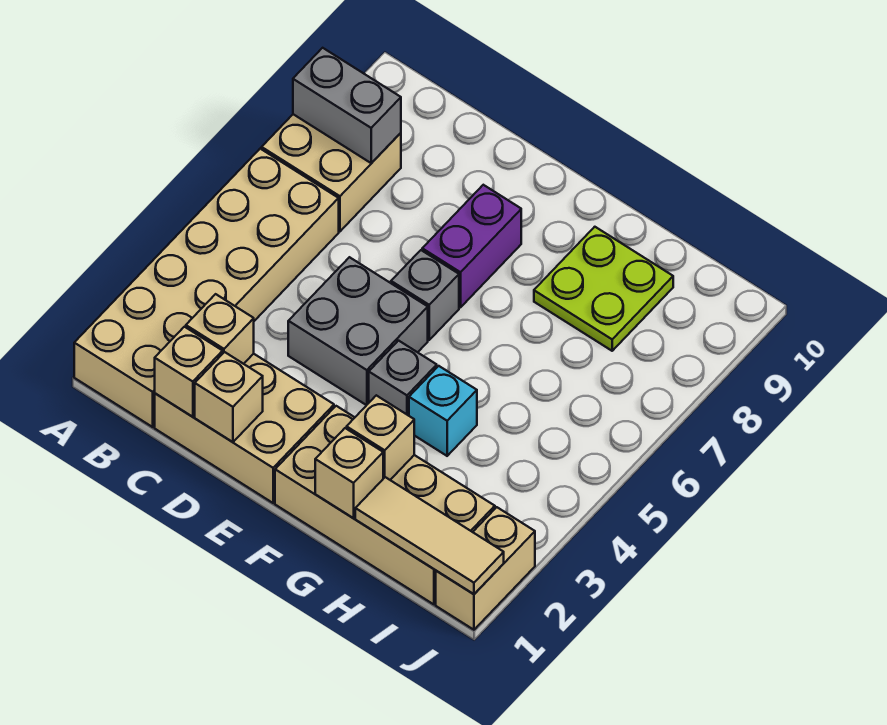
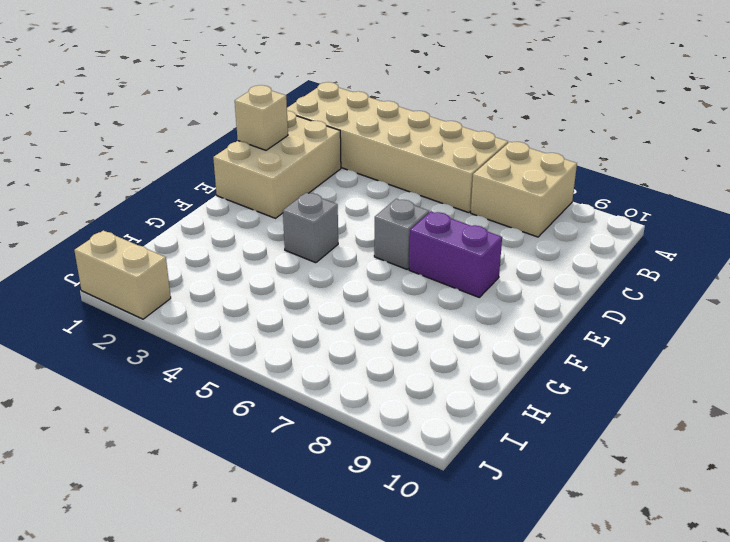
none -> grey 2x2 brick [288,257,428,405]
none -> tan 2x4 brick [275,406,495,604]
none -> cyan 1x1 brick [409,366,477,456]

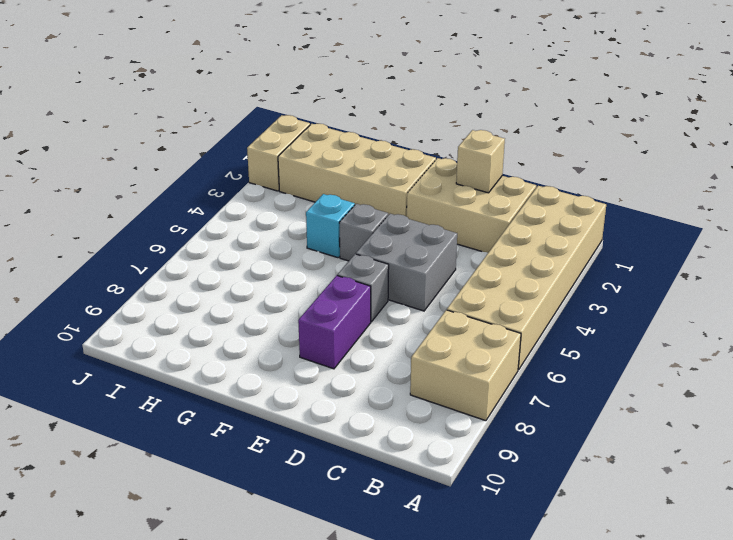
none -> lime 2x2 plate [534,227,673,351]
none -> grey 1x2 brick [293,48,401,163]
none -> tan 1x1 brick [155,327,223,417]

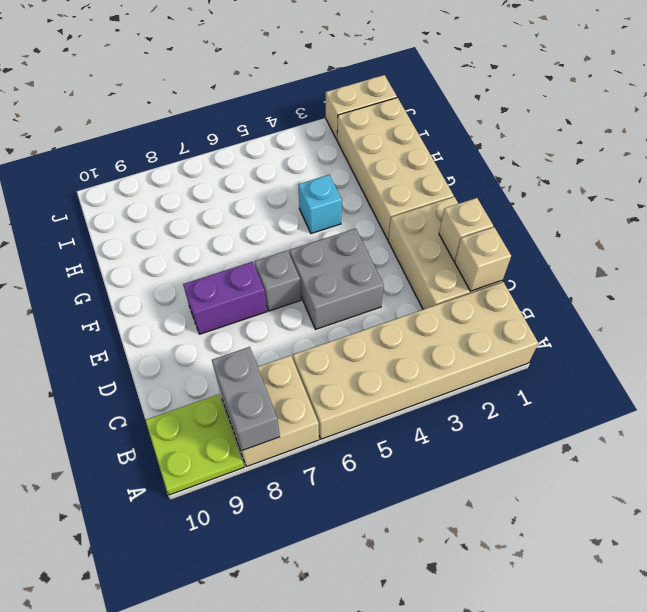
lime 2x2 plate [145,394,244,495] -> lime 2x2 plate moved to [534,227,673,351]
none -> grey 1x1 brick [369,341,437,416]
none -> tan 1x1 brick [186,294,254,364]
none -> tan 1x1 brick [315,428,383,518]

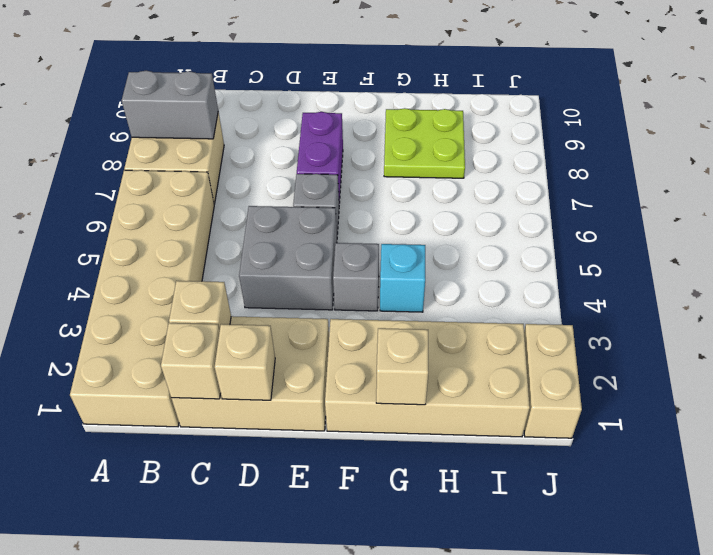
none -> tan 1x1 brick [347,395,414,480]
none -> tan 1x3 tile [355,477,504,594]

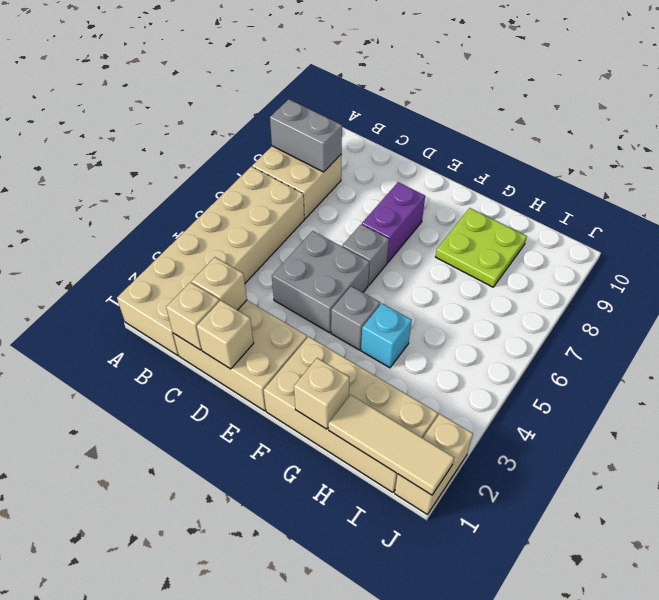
none -> tan 1x1 brick [347,395,414,480]

